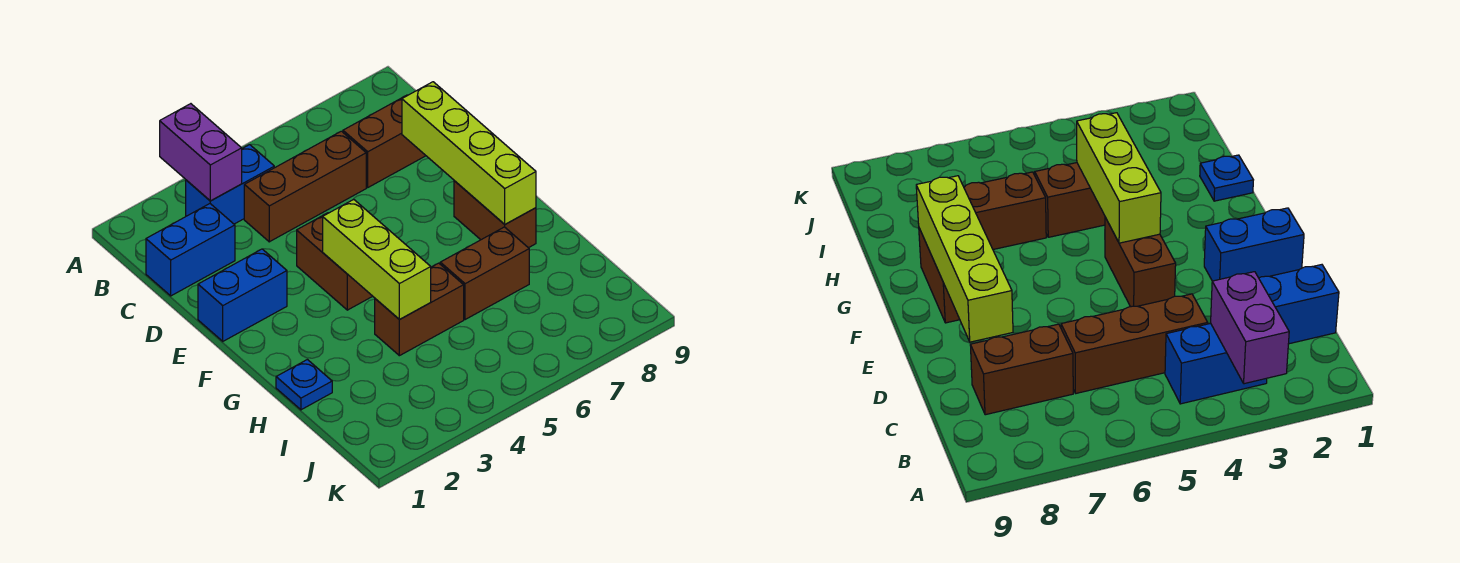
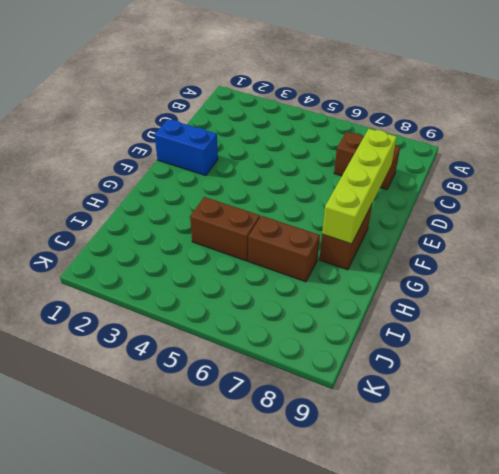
none -> blue 1x2 brick [186,145,274,224]
none -> blue 1x2 brick [146,204,235,296]
none -> brown 1x3 brick [244,131,366,242]

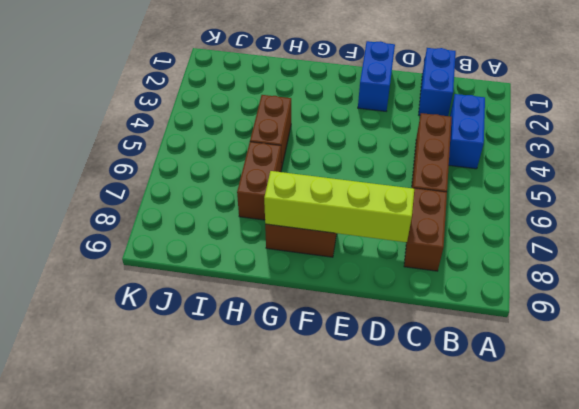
none -> brown 1x2 brick [297,213,372,310]
none -> blue 1x1 plate [276,360,332,410]
none -> purple 1x2 brick [160,104,242,201]

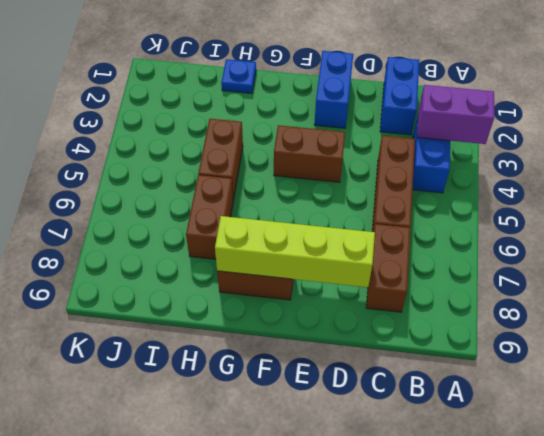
none -> lime 1x3 brick [323,199,431,320]

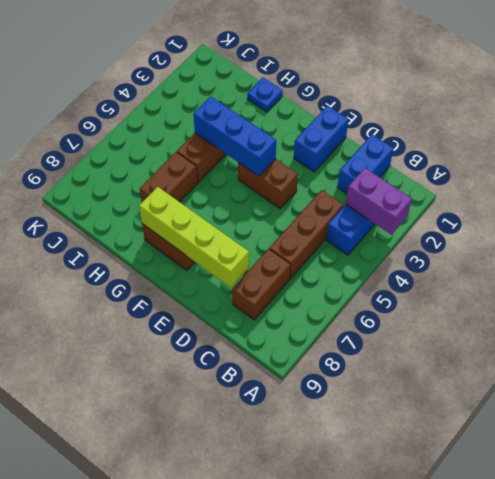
blue 1x3 brick [193,96,276,176] -> lime 1x3 brick [323,199,431,320]

